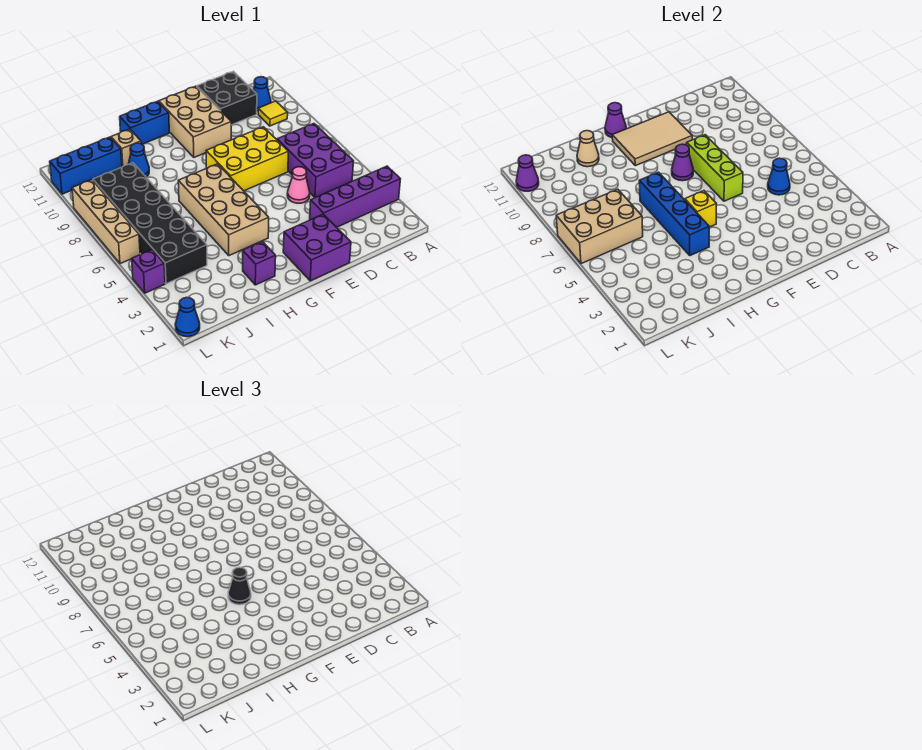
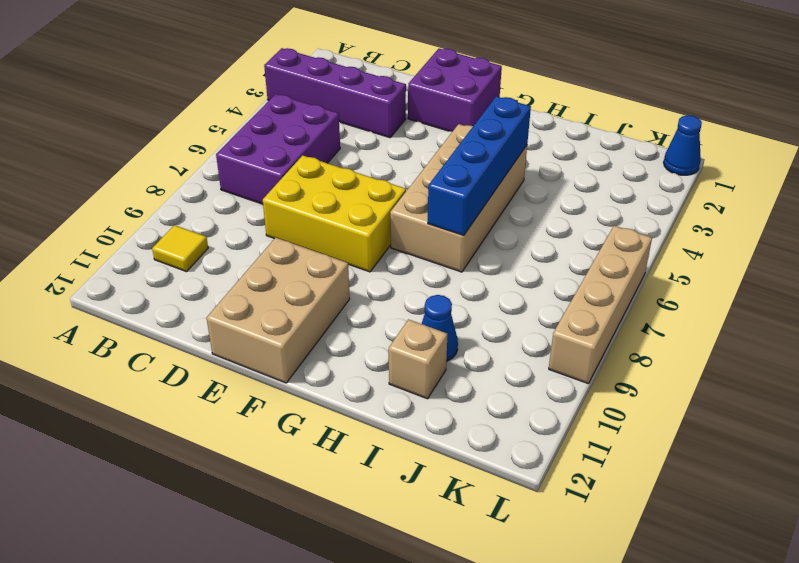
none -> blue 1x1 cone [253,77,271,111]
none -> black 2x2 brick [197,71,257,125]
none -> pink 1x1 cone [287,167,310,203]
none -> blue 1x2 brick [120,101,169,144]

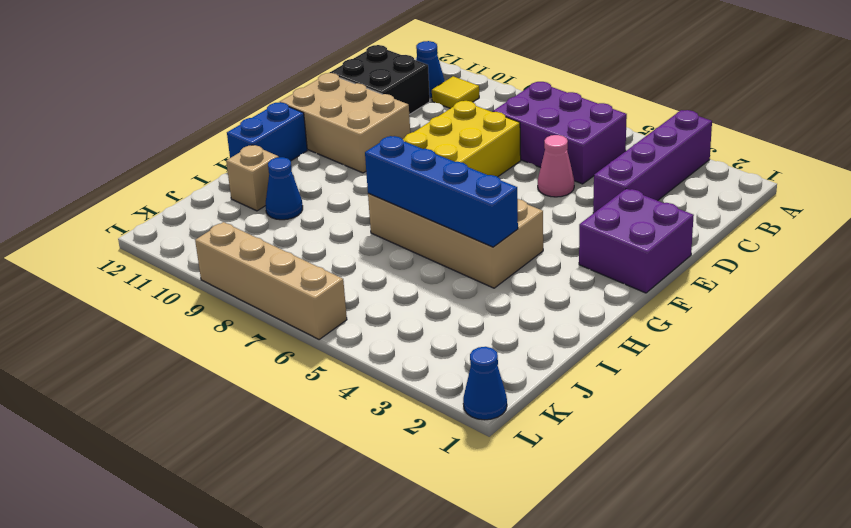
none -> purple 1x1 brick [243,242,276,285]
none -> black 2x6 brick [93,163,207,284]
none -> blue 1x3 brick [50,137,122,194]
none -> purple 1x1 brick [132,250,165,293]

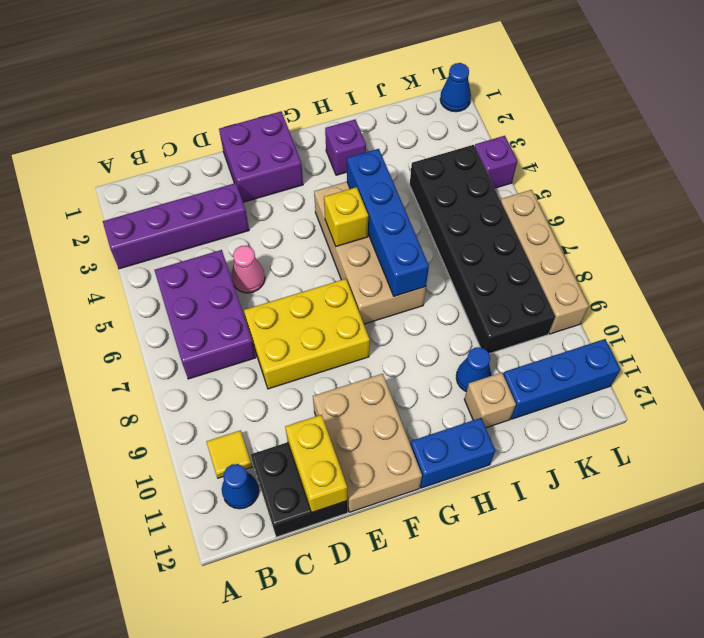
yellow 1x2 brick [285,415,347,512] -> none
none -> blue 1x1 cone [768,158,790,195]
none -> lime 1x3 brick [687,135,743,201]
none -> tan 2x3 tile [612,112,692,166]
none -> purple 1x1 cone [672,144,693,181]

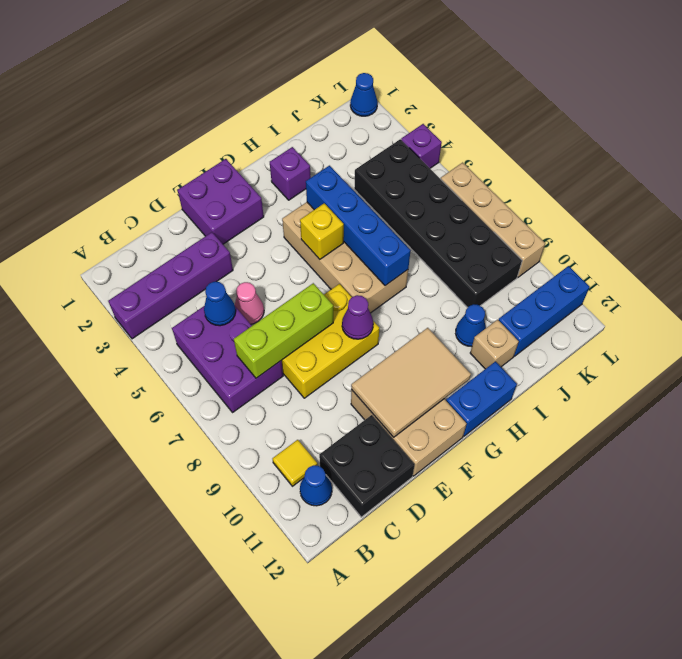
lime 1x3 brick [234,283,333,378] -> lime 1x3 brick turned to [687,135,743,201]
none -> purple 1x1 cone [605,103,626,138]
none -> tan 1x1 cone [577,131,599,167]
none -> tan 2x3 brick [556,189,643,264]
none -> purple 1x1 cone [516,155,539,191]

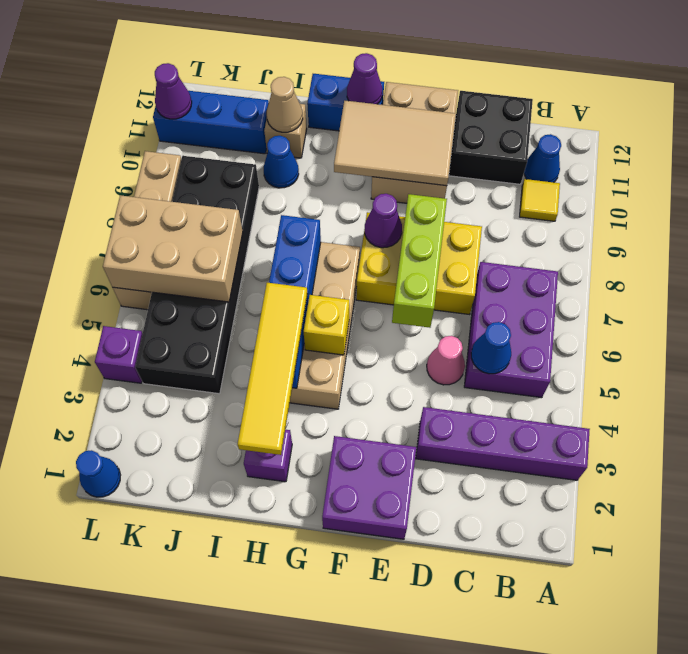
yellow 1x4 tile [238,283,308,455] -> none
none -> black 1x1 cone [228,567,251,605]

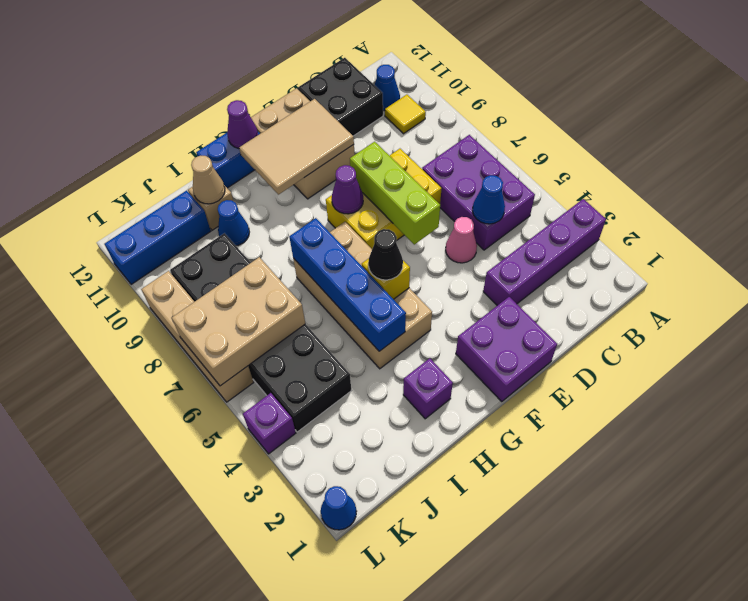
none -> purple 1x1 cone [516,155,539,191]

